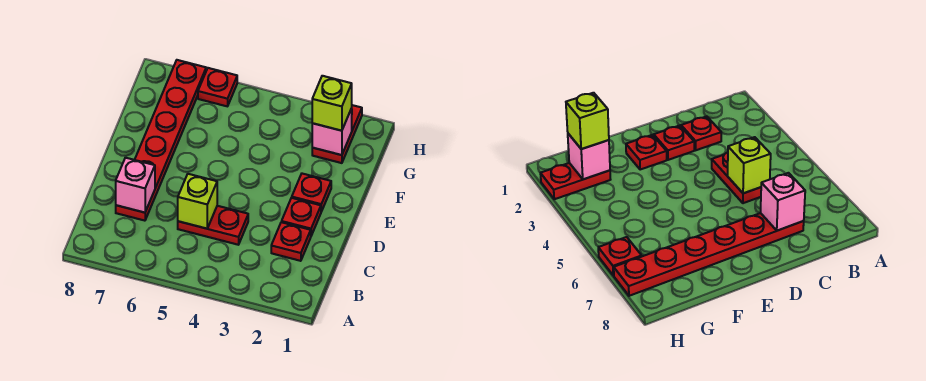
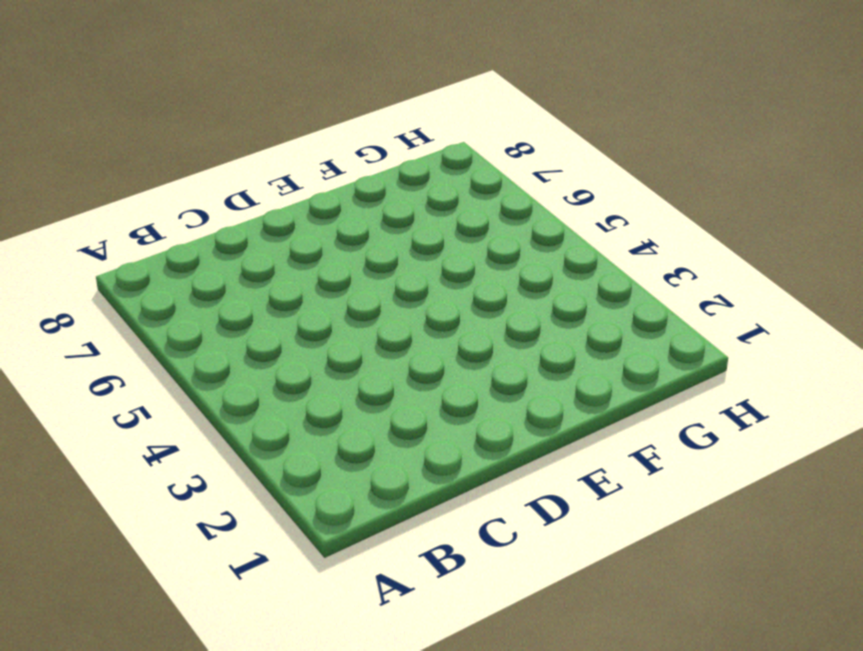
none -> red 1x1 plate [271,222,311,261]
none -> red 1x2 plate [178,206,248,245]

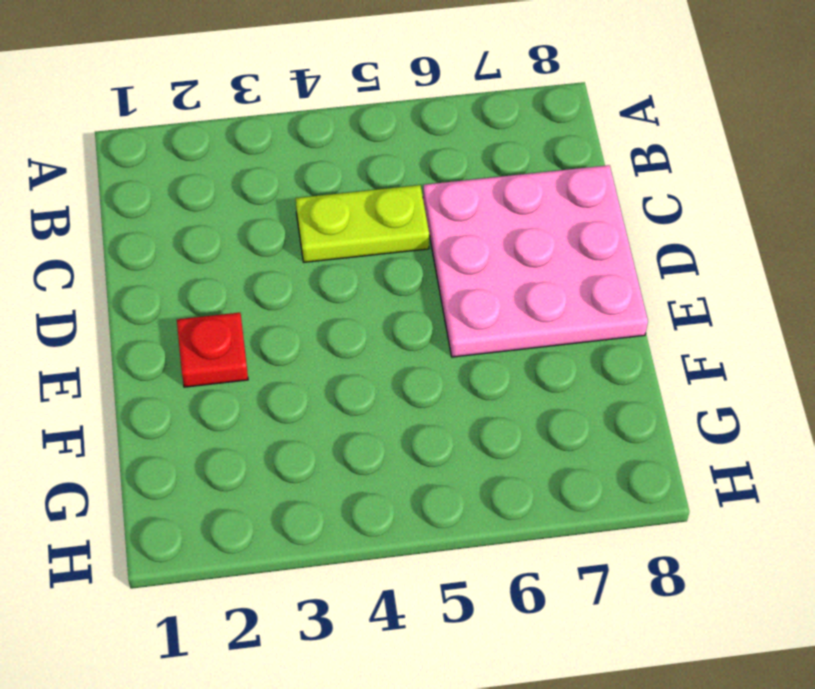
lime 1x2 plate [296,185,429,262] -> red 1x2 plate [178,206,248,245]
pink 3x3 plate [423,165,648,357] -> red 1x6 plate [116,60,206,221]
none -> red 1x1 plate [271,222,311,261]
none -> red 1x1 plate [282,198,321,235]

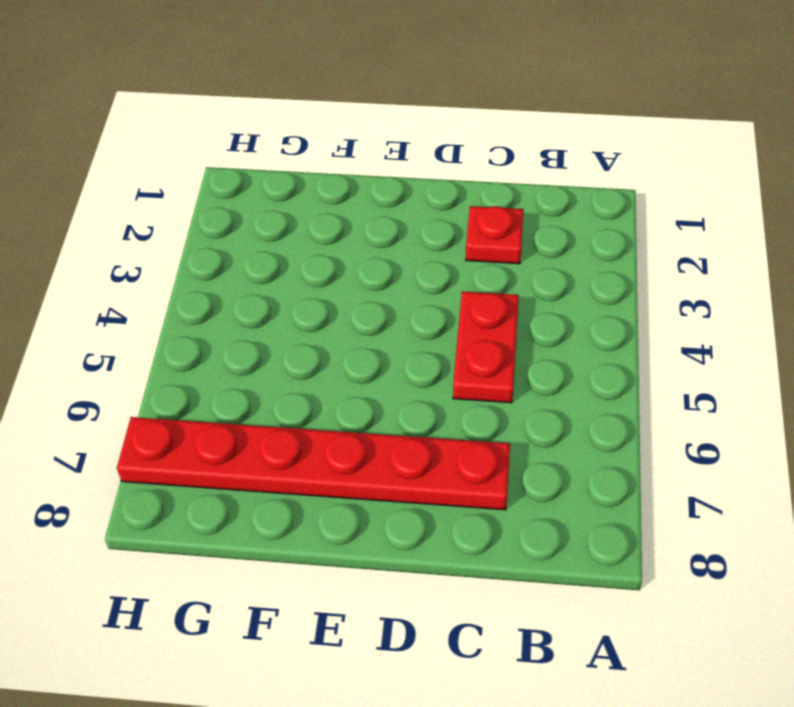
none -> red 1x1 plate [282,198,321,235]
none -> red 1x1 plate [292,174,331,212]

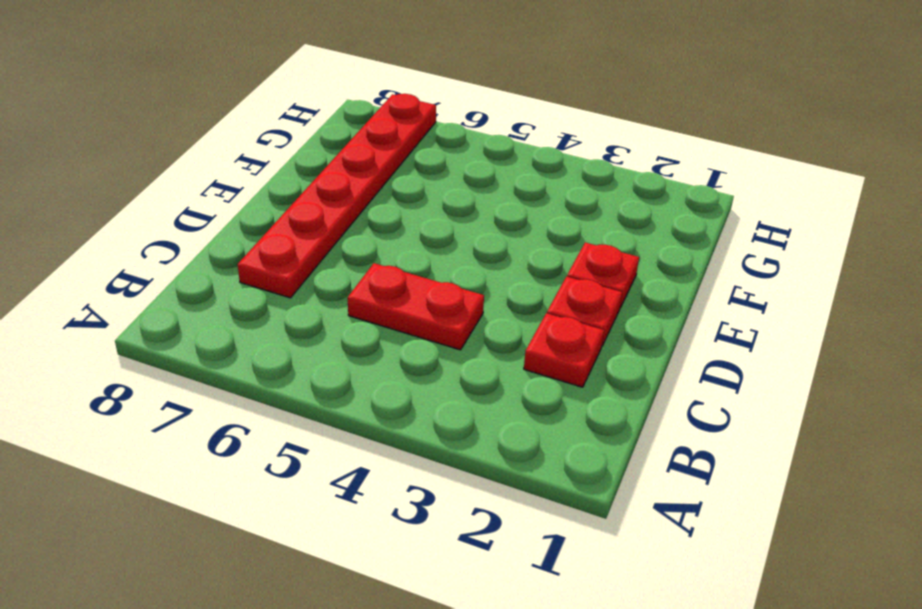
none -> red 1x2 plate [312,105,362,163]
none -> red 1x1 plate [198,68,237,106]

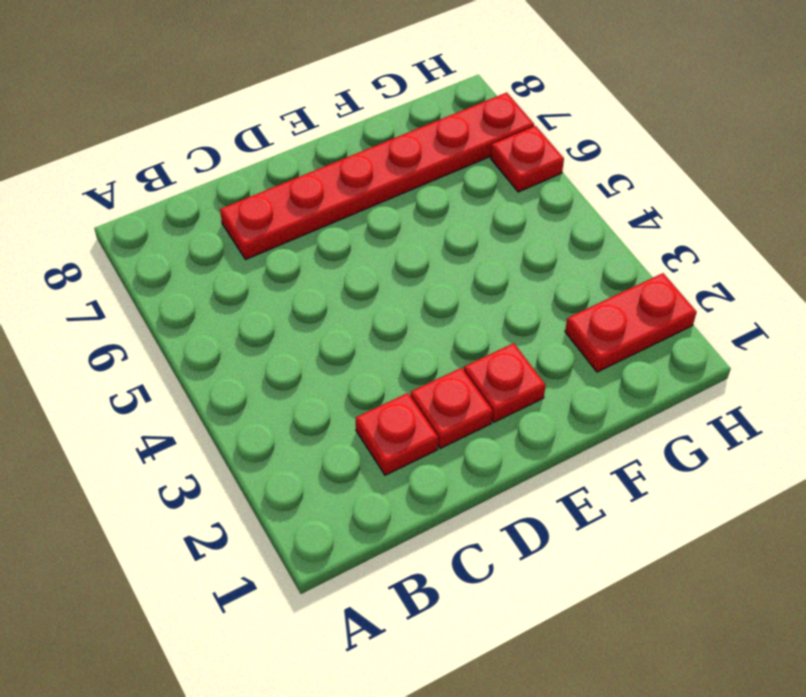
none -> red 1x2 plate [178,206,248,245]
none -> lime 1x1 brick [178,174,217,229]

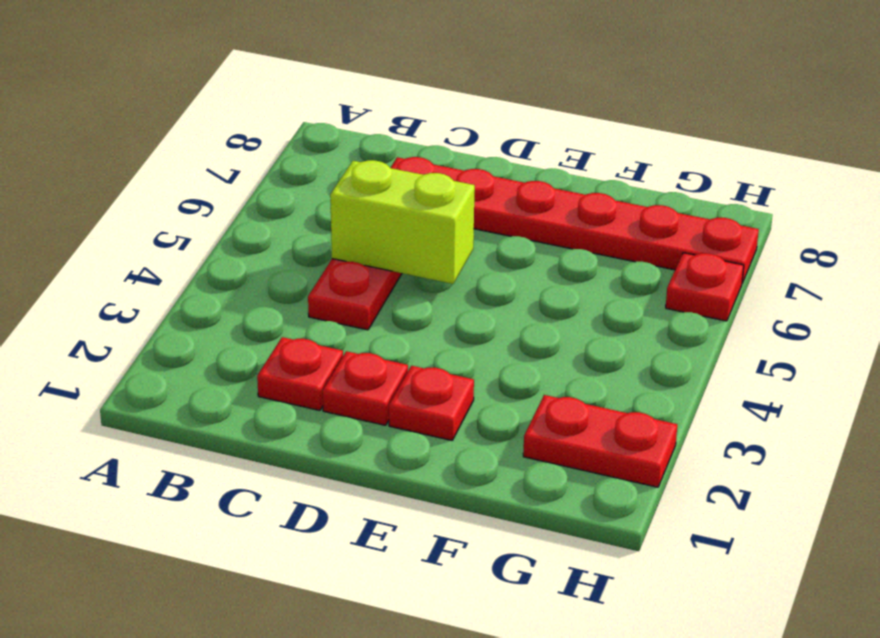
lime 1x2 brick [330,160,475,284] -> lime 1x1 brick [178,174,217,229]
none -> pink 1x1 brick [116,158,155,213]
none -> pink 1x1 brick [312,108,352,155]

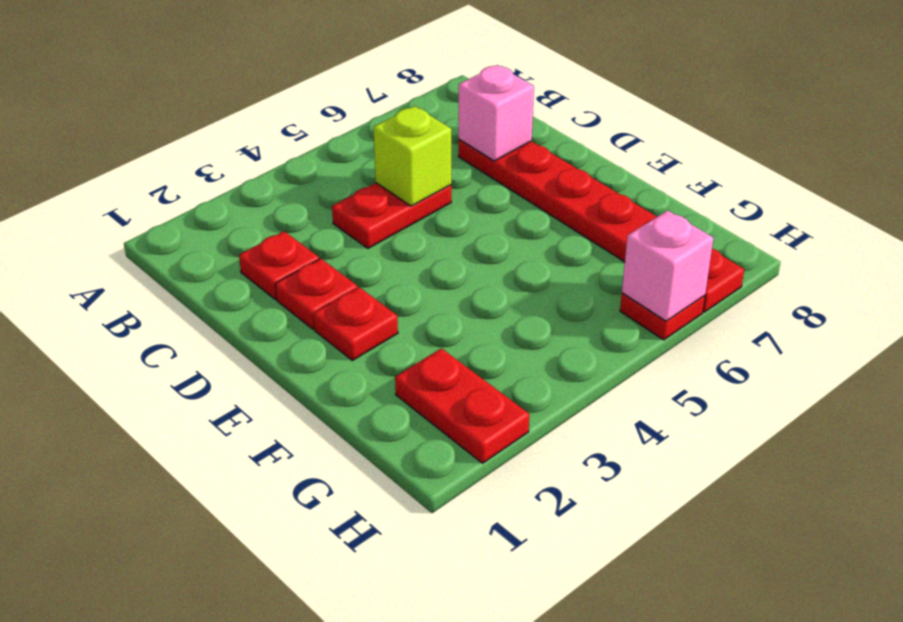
pink 1x1 brick [622,211,713,321] -> pink 1x1 brick moved to [312,108,352,155]
none -> lime 1x1 brick [312,76,352,131]

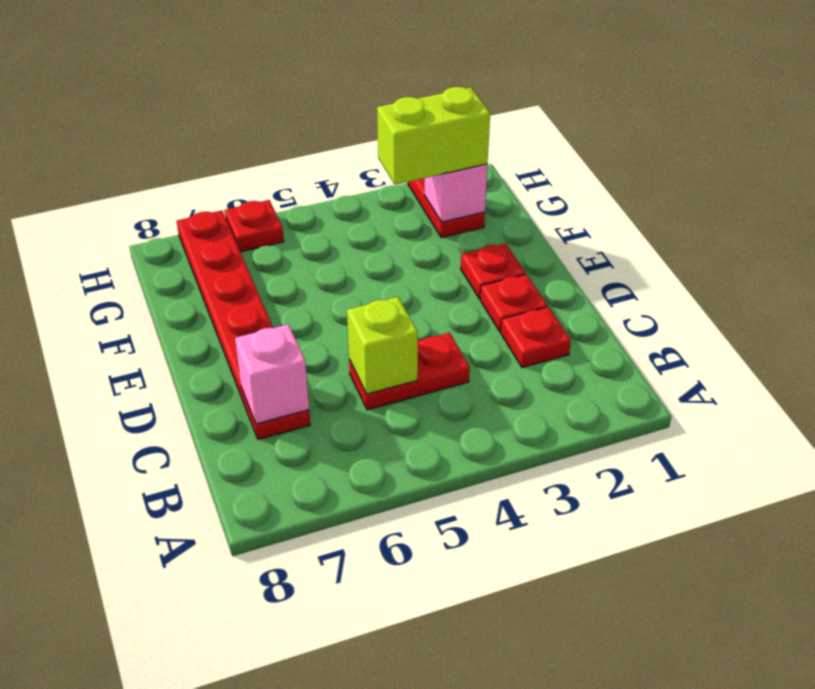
lime 1x2 brick [377,87,490,185] -> lime 1x1 brick [312,76,352,131]

